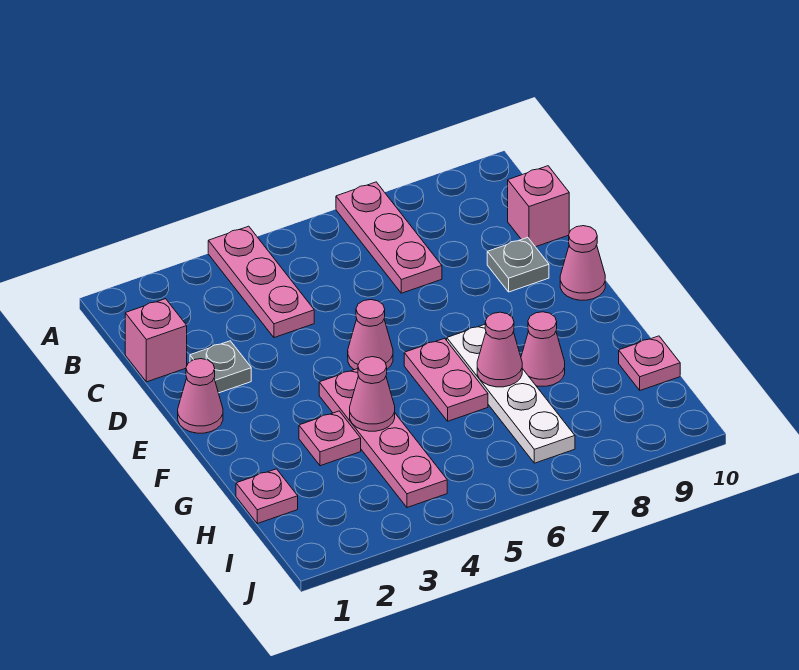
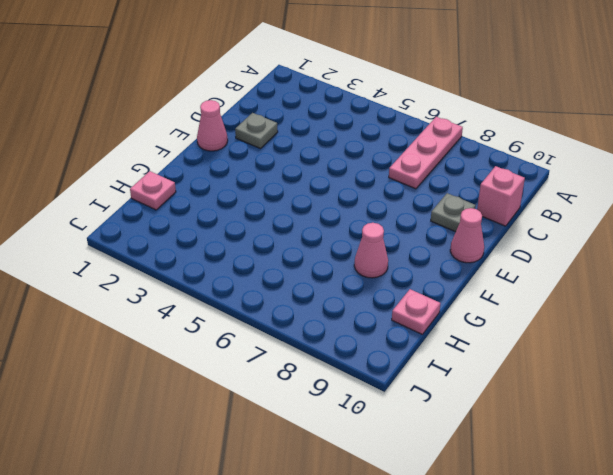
none -> pink 1x3 plate [208,226,314,338]
none -> pink 1x1 brick [125,299,187,382]
none -> pink 1x1 cone [348,300,393,370]

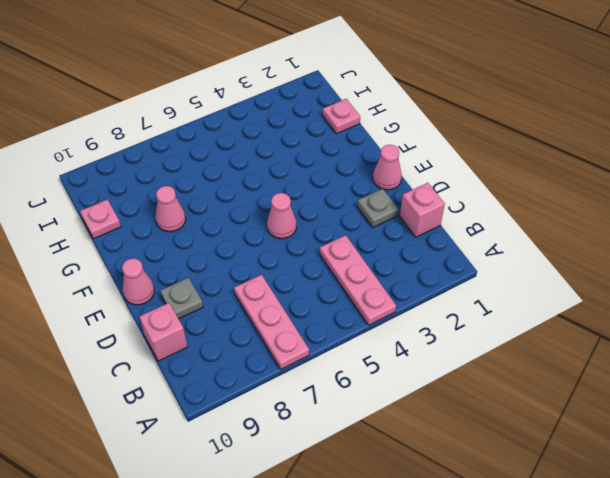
none -> pink 1x4 plate [319,369,447,508]
none -> pink 1x2 plate [404,338,488,421]
none -> white 1x4 plate [447,324,575,463]

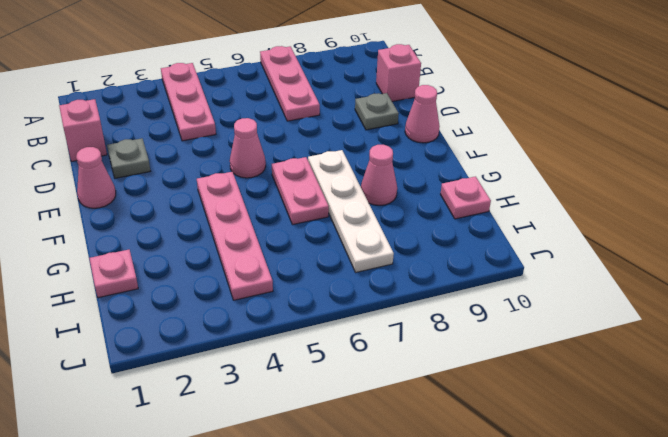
none -> pink 1x1 plate [299,411,361,466]
none -> pink 1x1 cone [350,357,395,431]
none -> pink 1x1 cone [477,312,522,387]

